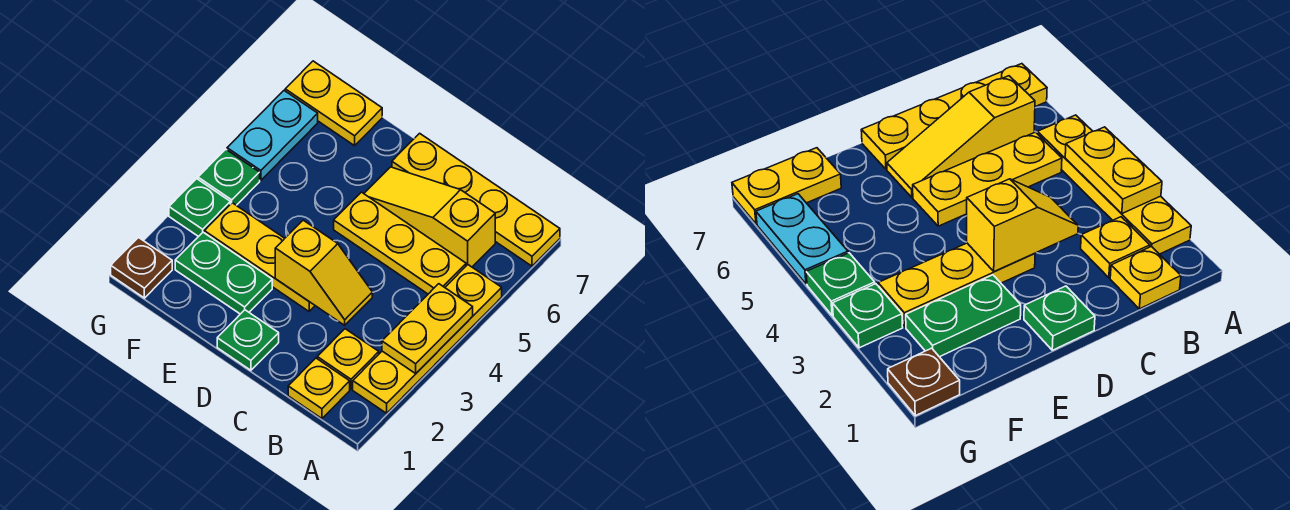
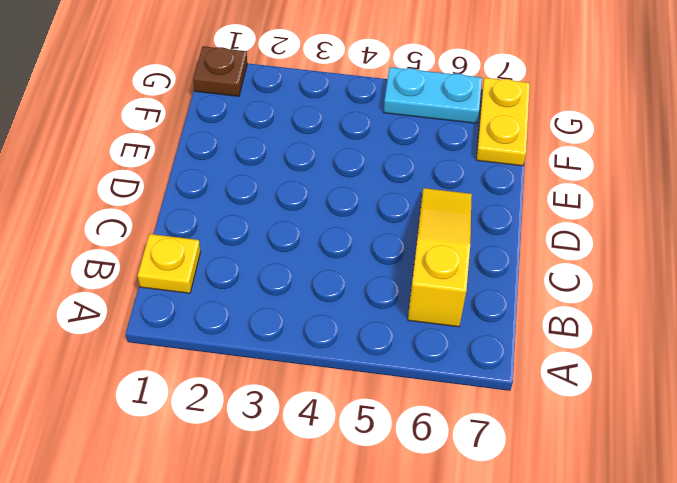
none -> yellow 1x4 plate [353,265,502,413]
none -> yellow 1x4 plate [392,133,560,266]
none -> yellow 1x1 plate [317,329,379,389]

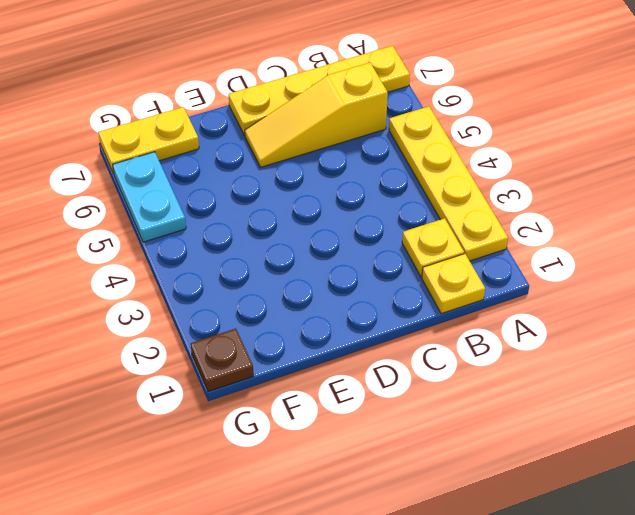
none -> yellow 1x3 plate [334,192,466,294]
none -> green 1x1 plate [217,310,279,370]
none -> yellow 1x3 plate [204,203,315,311]

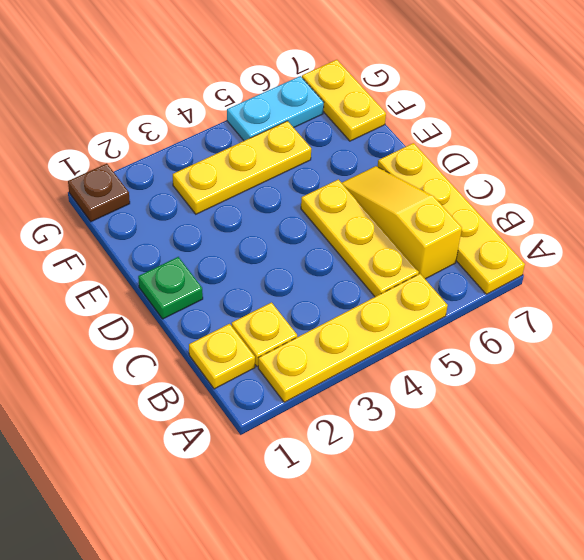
yellow 1x3 plate [173,121,311,214] -> yellow 1x3 plate turned to [204,203,315,311]
none -> green 1x2 plate [175,232,272,314]
none -> green 1x1 plate [169,179,230,237]
none -> green 1x1 plate [198,149,260,205]

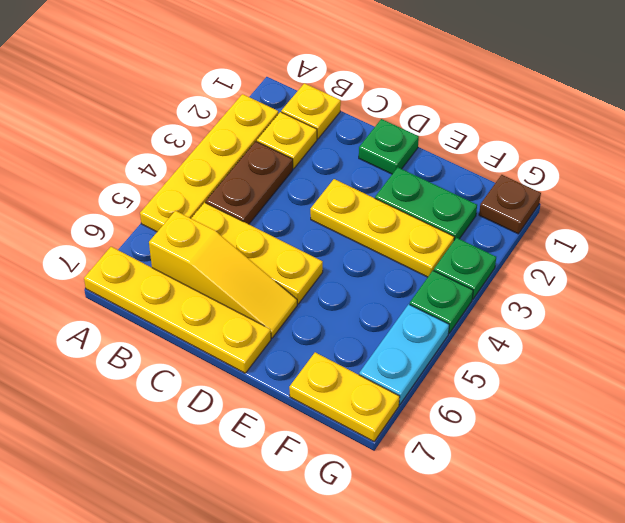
brown 1x2 plate [206,141,293,224] -> none
none -> yellow 1x2 plate [382,284,473,373]
none -> yellow 1x2 slope [275,220,372,325]

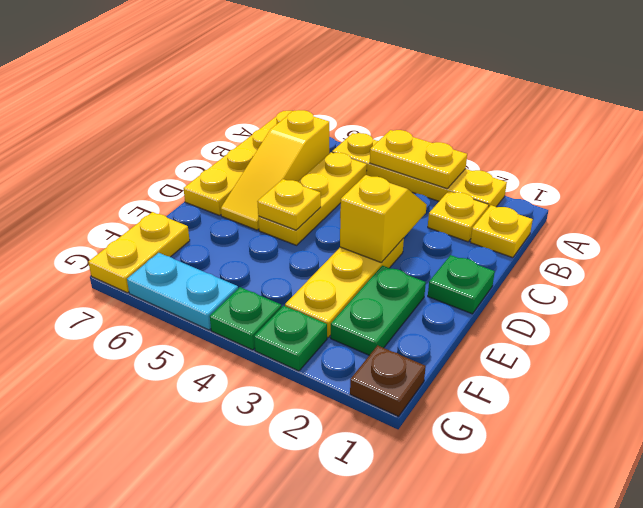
yellow 1x1 plate [257,179,321,230] -> none

